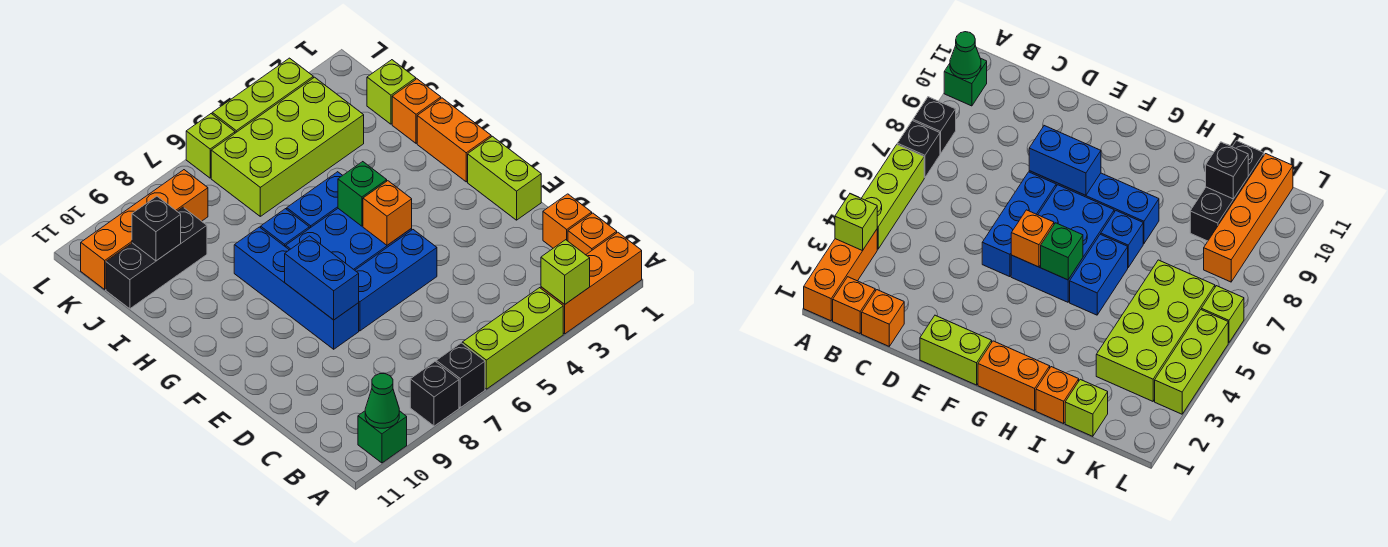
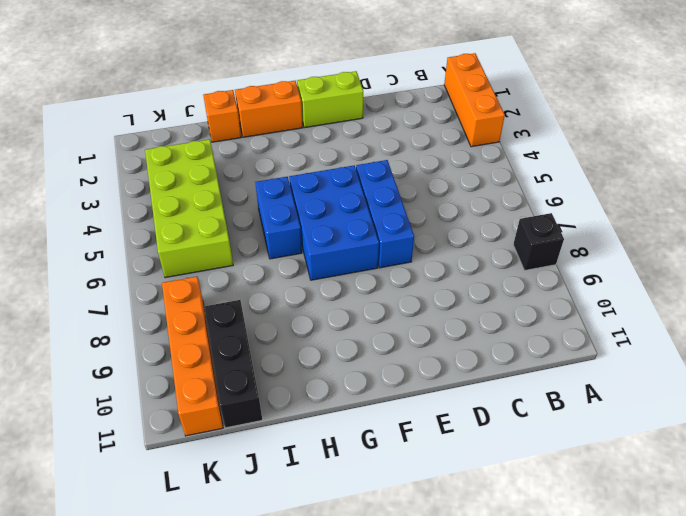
none -> lime 1x3 brick [462,288,563,389]
none -> black 1x1 brick [436,343,485,407]
none -> green 1x1 brick [358,411,407,463]

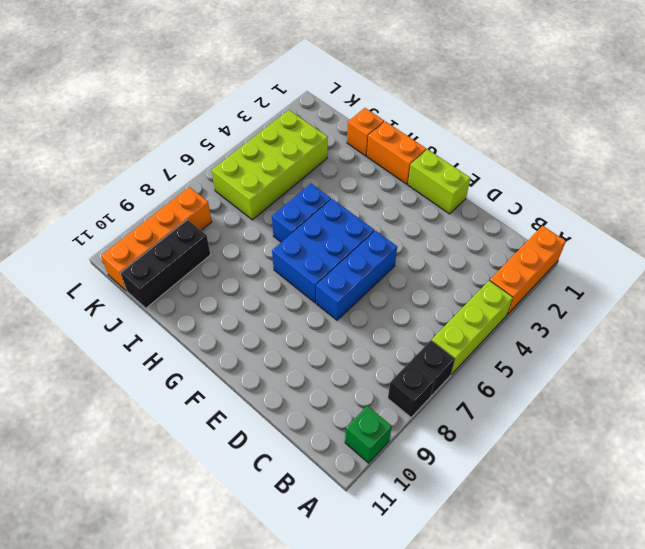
none -> orange 1x1 brick [568,213,617,255]
none -> orange 1x1 brick [543,194,592,248]
none -> blue 1x4 brick [234,227,359,349]

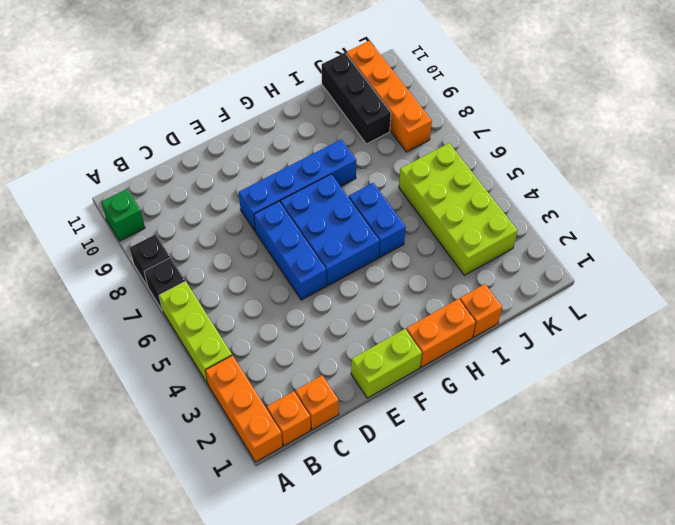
none -> blue 1x1 brick [261,209,309,247]
none -> lime 1x1 brick [367,60,416,124]
none -> lime 1x3 brick [212,58,313,133]

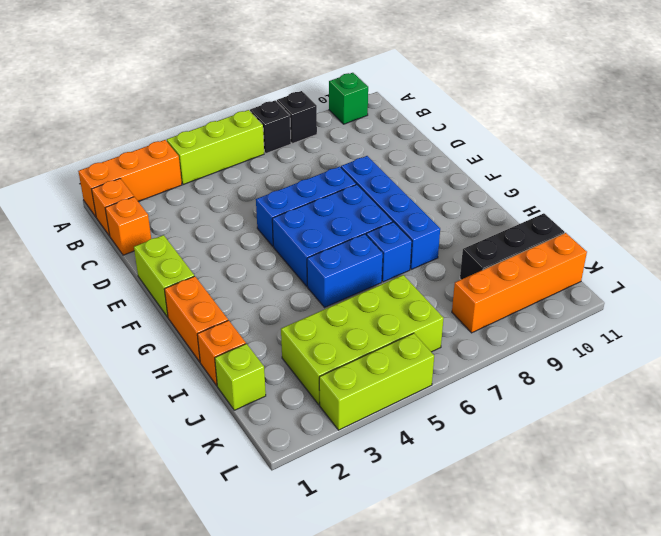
none -> lime 1x1 brick [186,114,235,178]
none -> lime 1x1 brick [541,240,590,304]
none -> green 1x1 cone [365,374,399,428]

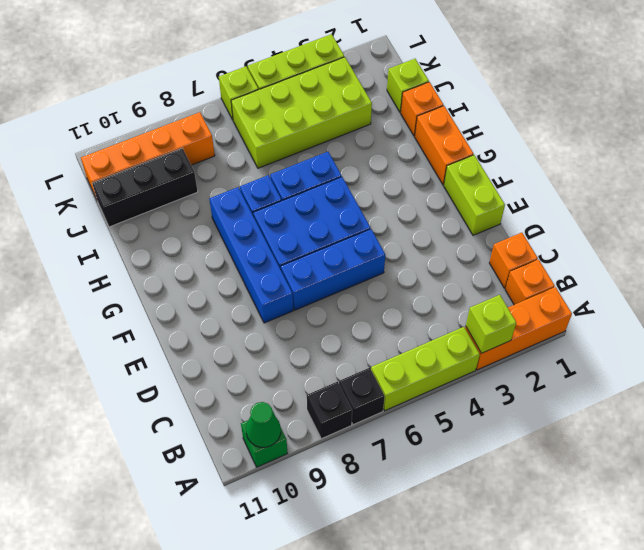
none -> blue 1x2 brick [285,236,359,320]
none -> orange 1x1 brick [363,181,412,245]
none -> green 1x1 brick [338,162,387,226]

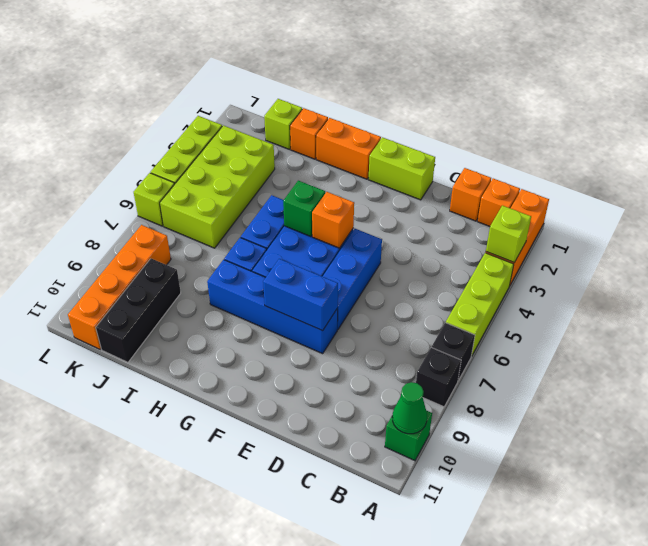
none -> black 1x1 brick [132,196,181,261]

